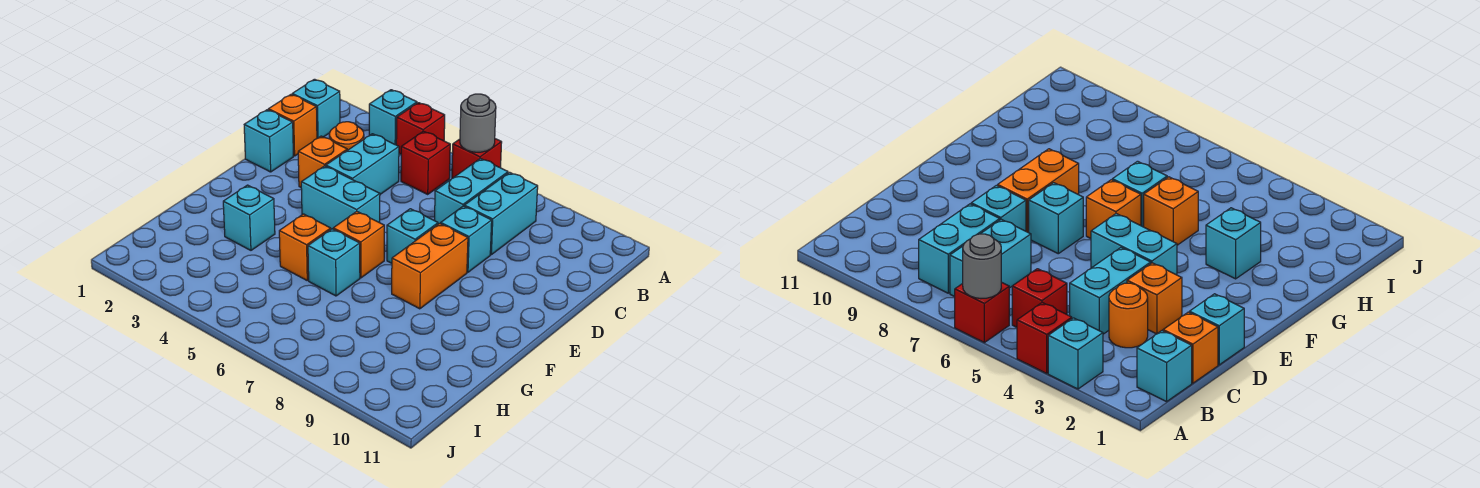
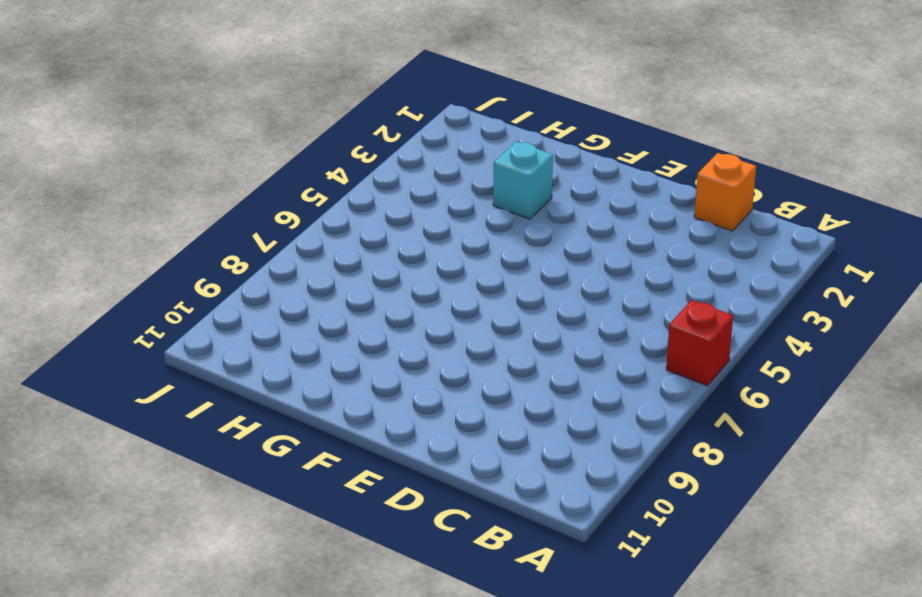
none -> cyan 1x1 brick [369,90,417,145]
none -> red 1x1 brick [396,103,445,154]
none -> cyan 1x1 brick [292,79,340,138]

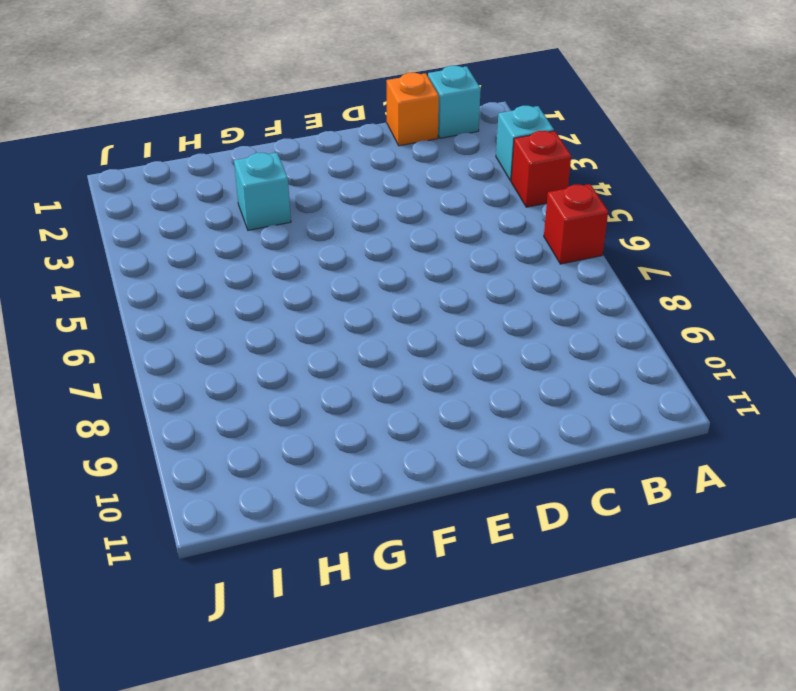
none -> red 1x1 brick [401,131,450,194]
none -> cyan 1x2 brick [435,159,508,224]
none -> cyan 1x2 brick [464,172,538,255]

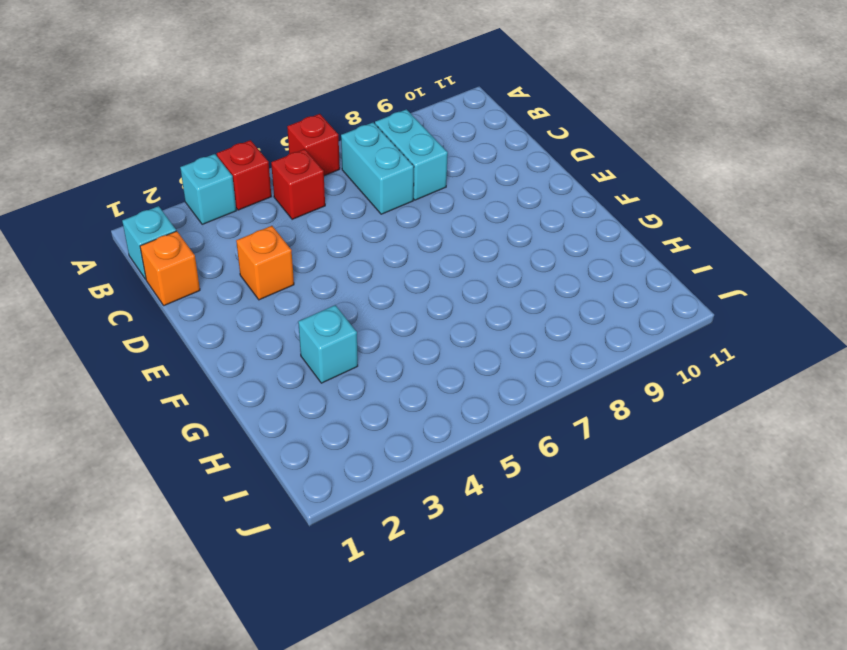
none -> orange 1x1 round brick [329,122,364,150]
none -> cyan 1x2 brick [326,134,399,194]
none -> cyan 1x1 brick [244,110,293,172]

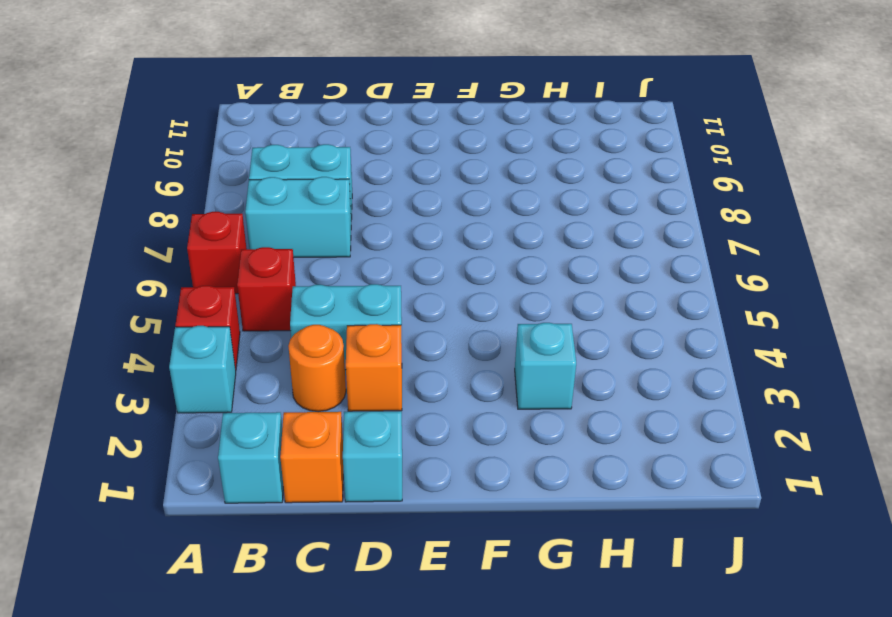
none -> cyan 1x1 brick [441,206,492,272]
none -> cyan 1x2 brick [301,166,380,229]
none -> cyan 1x1 brick [387,209,438,263]

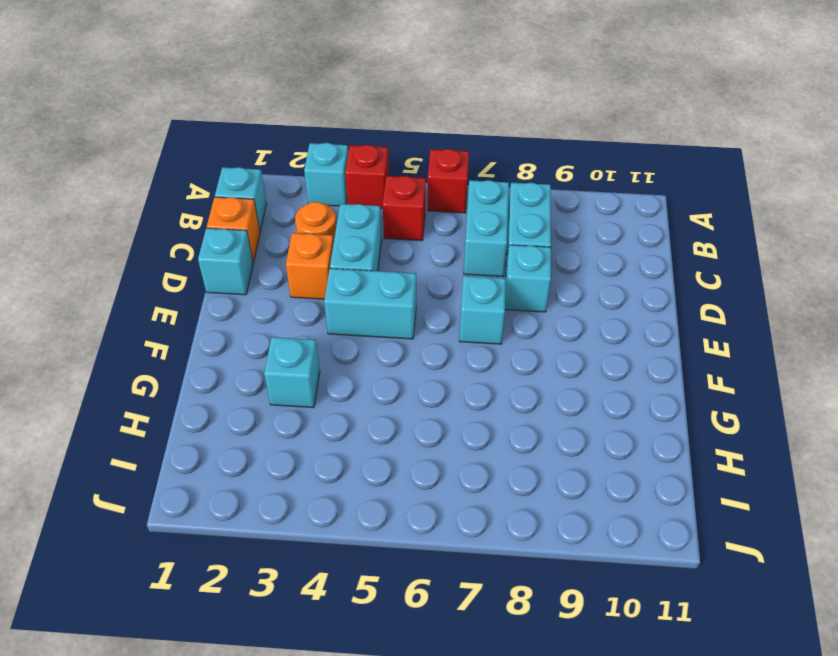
none -> orange 1x2 brick [392,223,468,309]
none -> orange 1x1 brick [333,212,384,278]
none -> orange 1x1 brick [279,214,331,280]

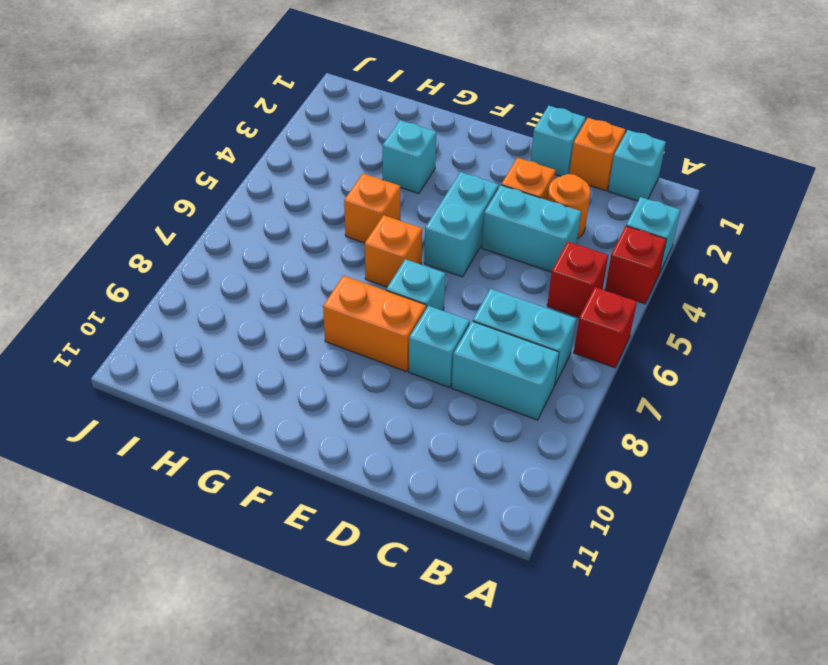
none -> cyan 1x1 brick [308,229,360,296]
none -> grey 1x1 round brick [460,94,496,152]

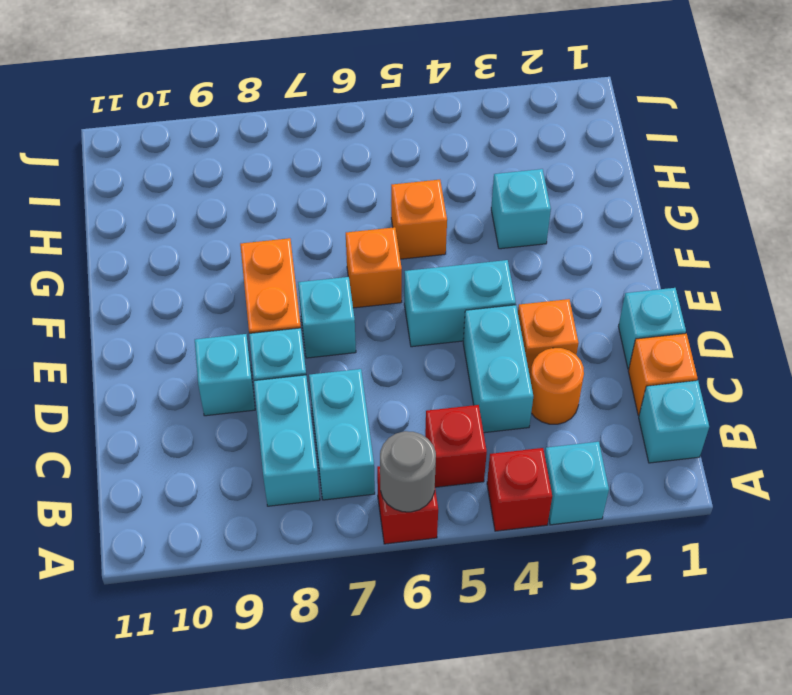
cyan 1x1 brick [195,334,255,416] -> cyan 1x1 brick moved to [308,229,360,296]

